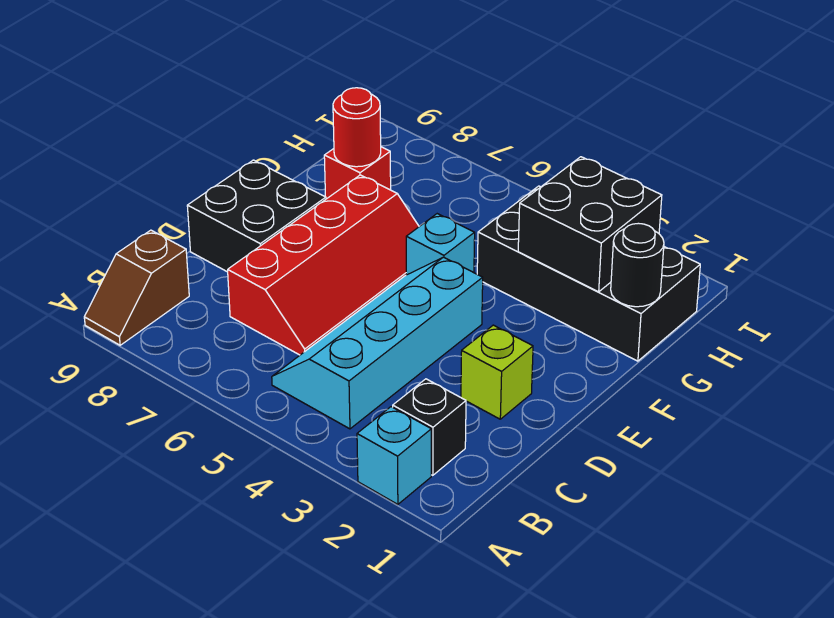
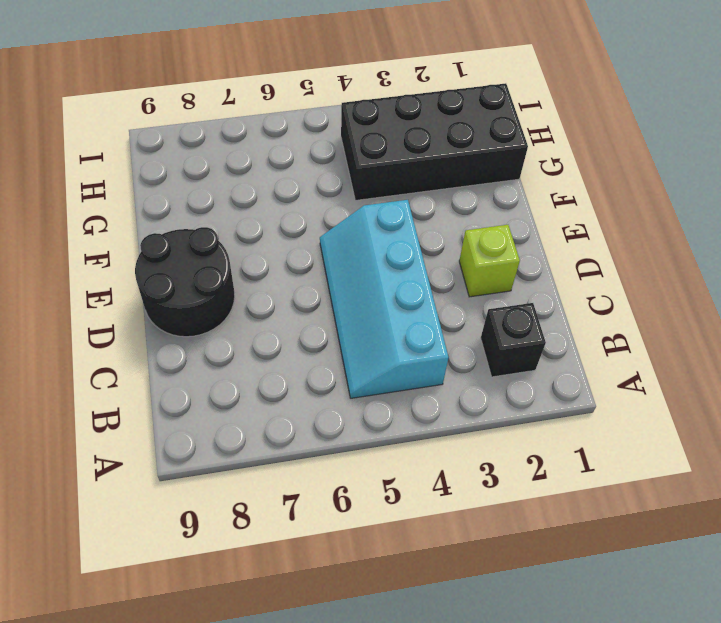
black 2x2 round brick [135,227,235,337] -> black 2x2 brick [187,160,326,272]
none -> cyan 1x1 brick [357,407,431,504]
none -> brown 1x2 slope [84,230,189,345]
none -> red 2x4 slope [228,175,419,355]

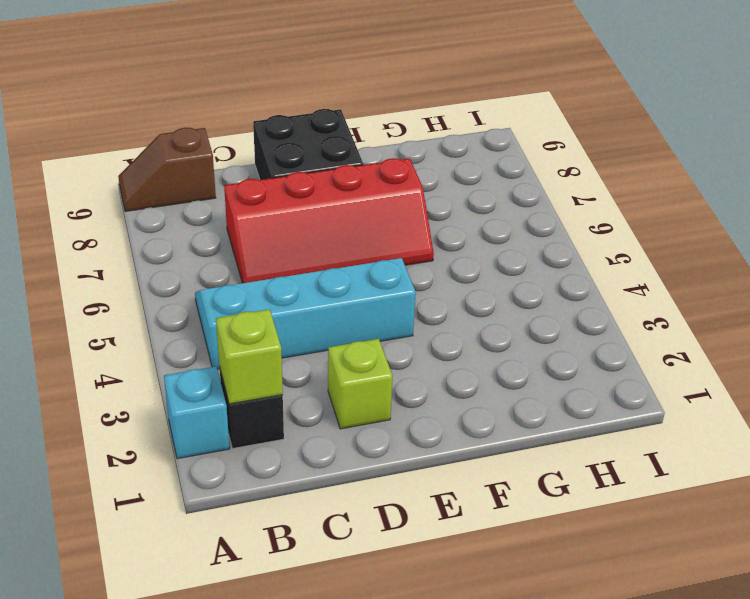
lime 1x1 brick [216,309,283,404] -> none
none -> cyan 1x1 brick [406,214,475,275]
none -> black 2x4 brick [477,186,700,361]
none -> red 1x1 brick [324,147,391,199]

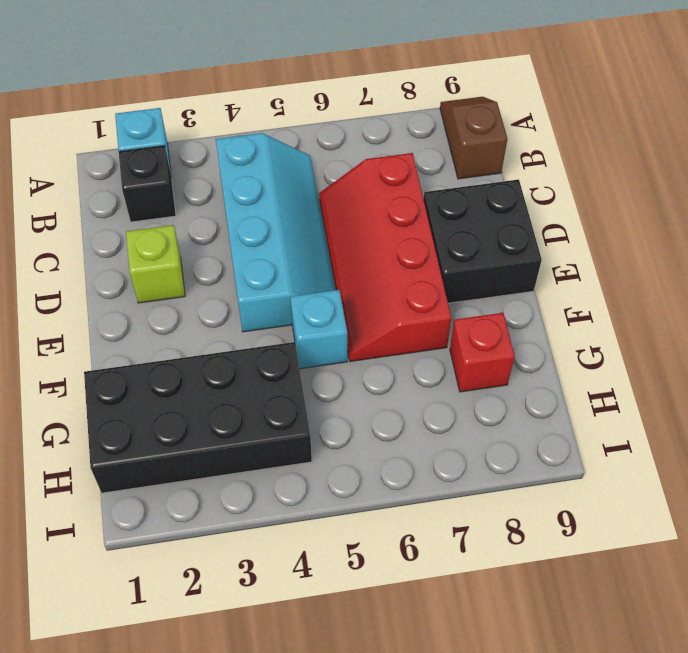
none -> black 1x1 round brick [611,223,664,307]
none -> black 2x2 brick [518,157,662,292]
none -> red 1x1 round brick [333,88,381,167]

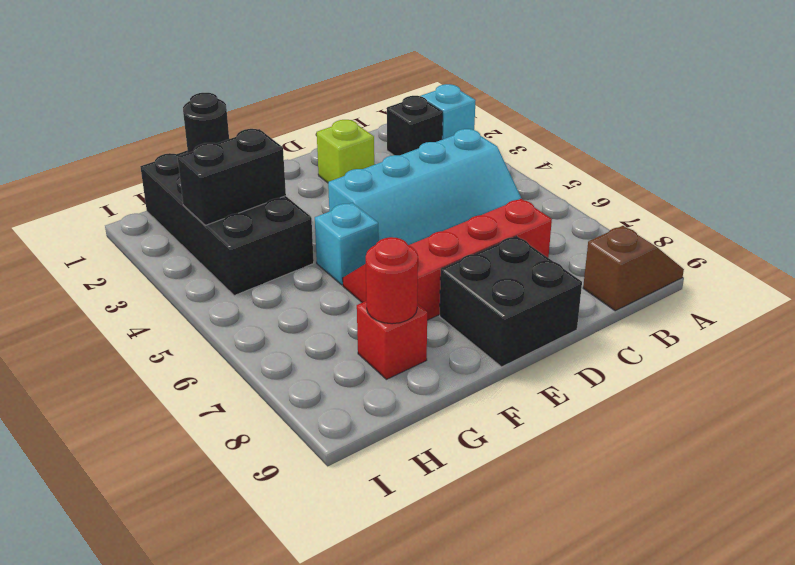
black 1x2 brick [178,129,286,225] -> black 2x2 brick [518,157,662,292]

